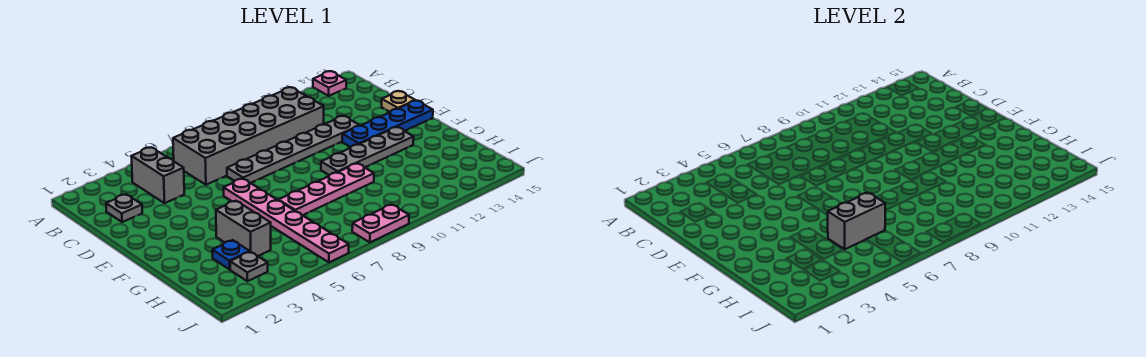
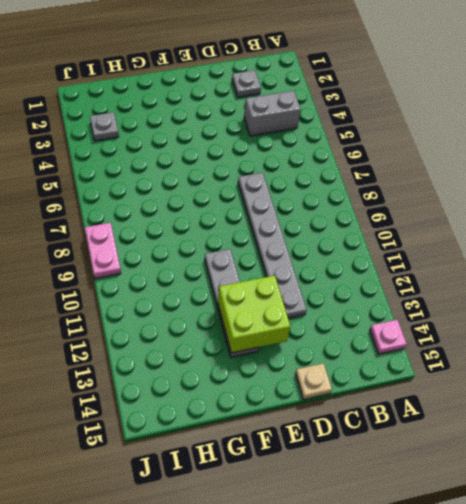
lime 2x2 brick [218,276,290,353] -> none
none -> grey 2x6 brick [173,87,324,185]
none -> pink 1x6 plate [224,179,349,262]
none -> blue 1x4 plate [342,101,433,147]

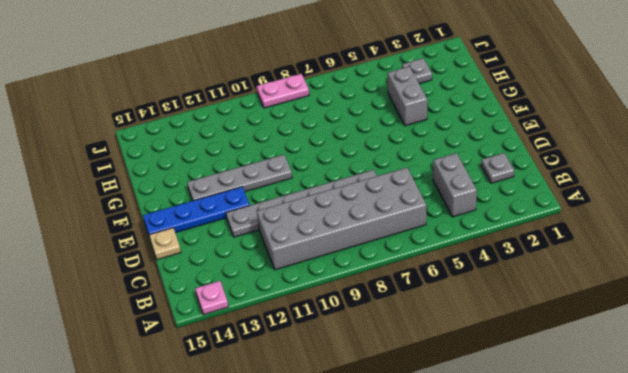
none -> pink 1x6 plate [224,179,349,262]
none -> pink 1x4 plate [278,164,374,215]
none -> blue 1x1 plate [212,240,250,269]

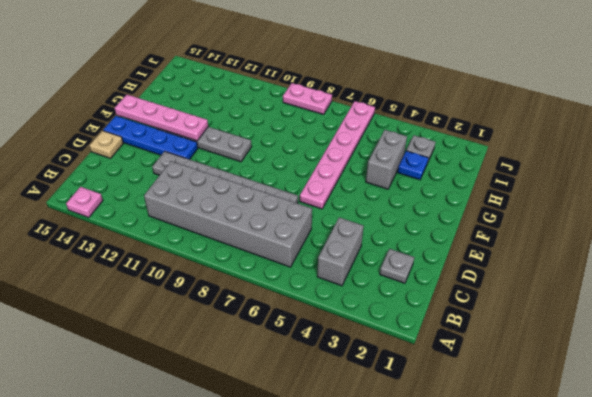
pink 1x4 plate [115,95,208,141] -> pink 1x4 plate moved to [278,164,374,215]
none -> grey 1x2 brick [828,193,885,249]

